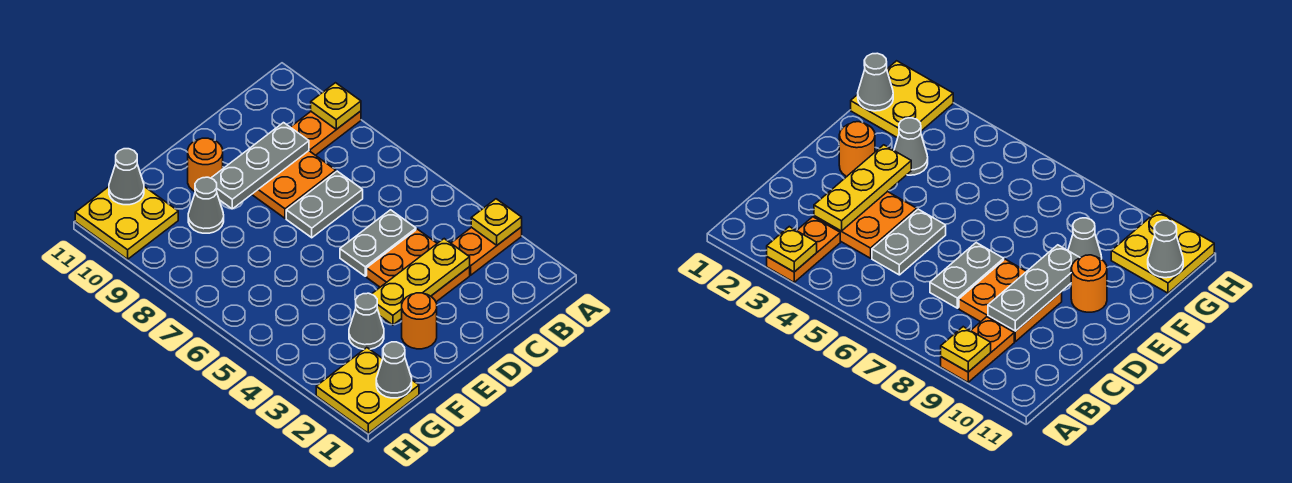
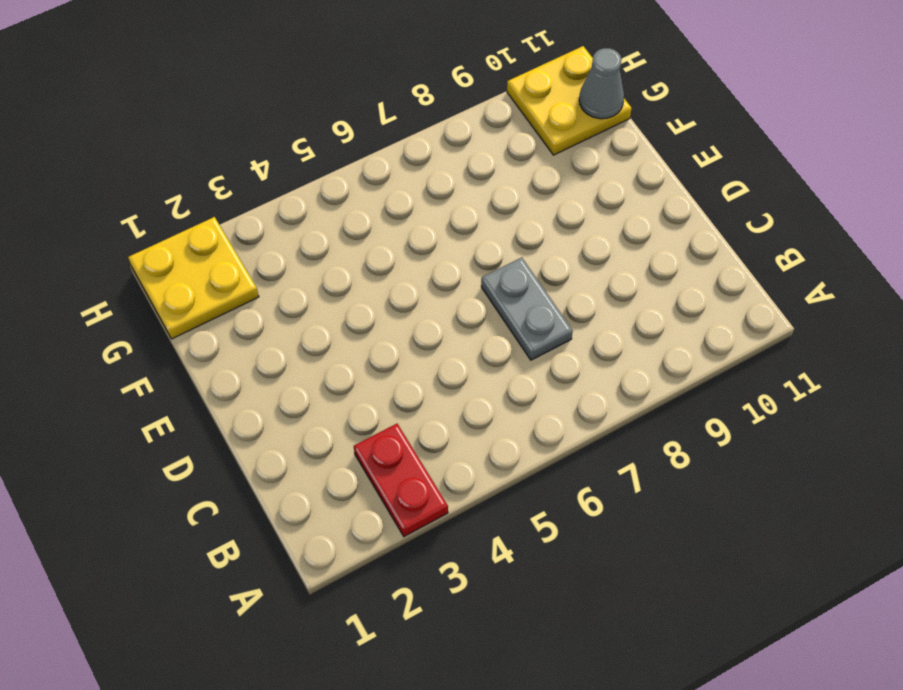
red 1x2 plate [354,424,448,537] -> orange 1x2 plate [451,227,522,275]
none -> orange 1x2 plate [291,111,361,155]
none -> orange 2x2 plate [367,229,470,302]
none -> grey 1x2 plate [340,210,416,276]

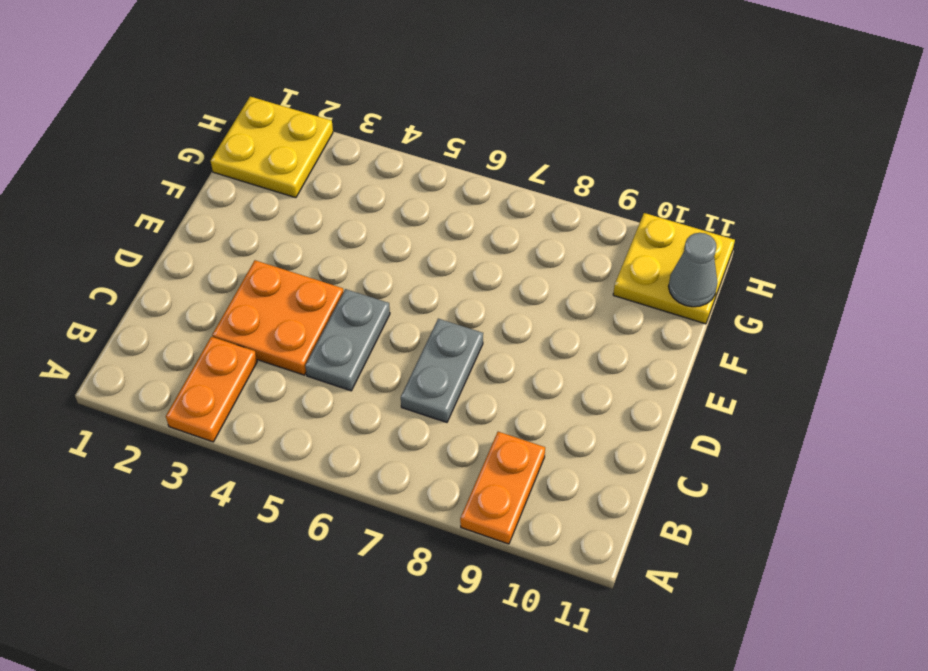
none -> orange 2x2 plate [252,151,336,218]
none -> orange 1x1 round brick [402,293,437,349]
none -> orange 1x1 round brick [188,138,223,192]

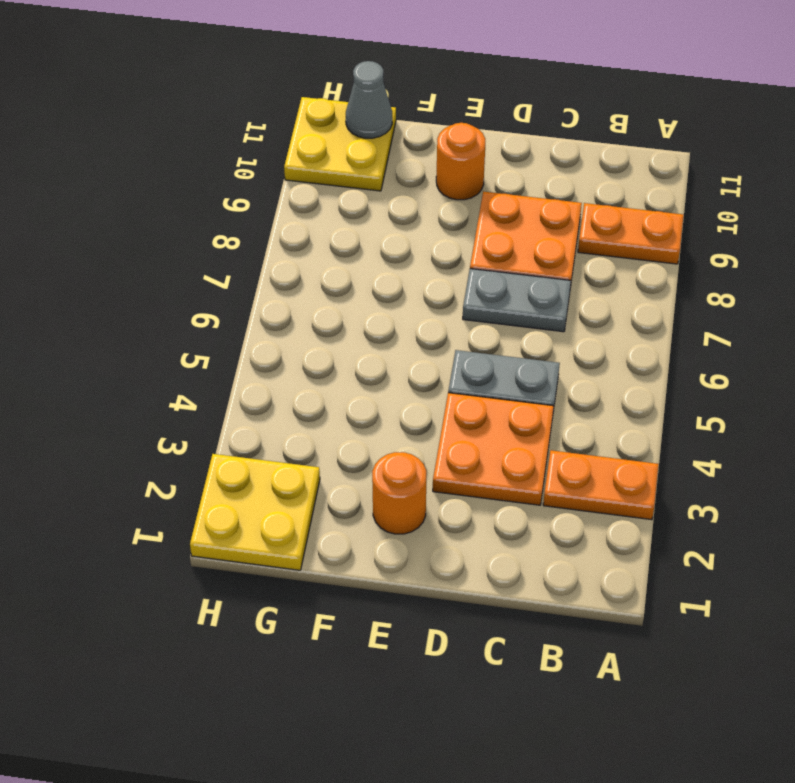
none -> grey 1x1 cone [349,293,384,349]
none -> grey 1x1 cone [188,177,224,233]
none -> yellow 1x1 plate [471,199,522,245]

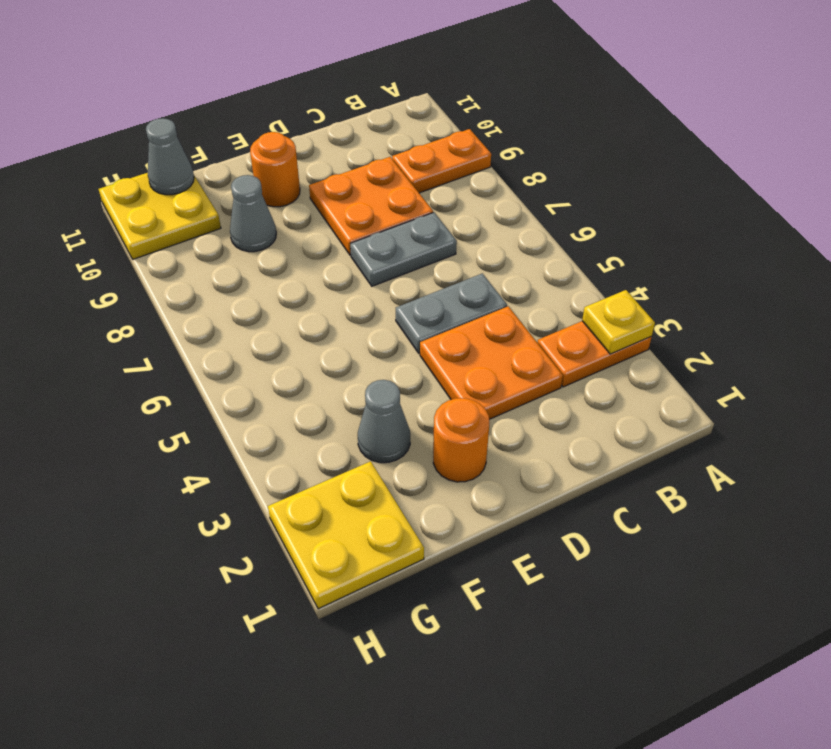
none -> yellow 1x1 plate [311,83,361,129]
none -> yellow 1x3 plate [372,239,470,325]
none -> grey 1x3 plate [211,123,309,209]

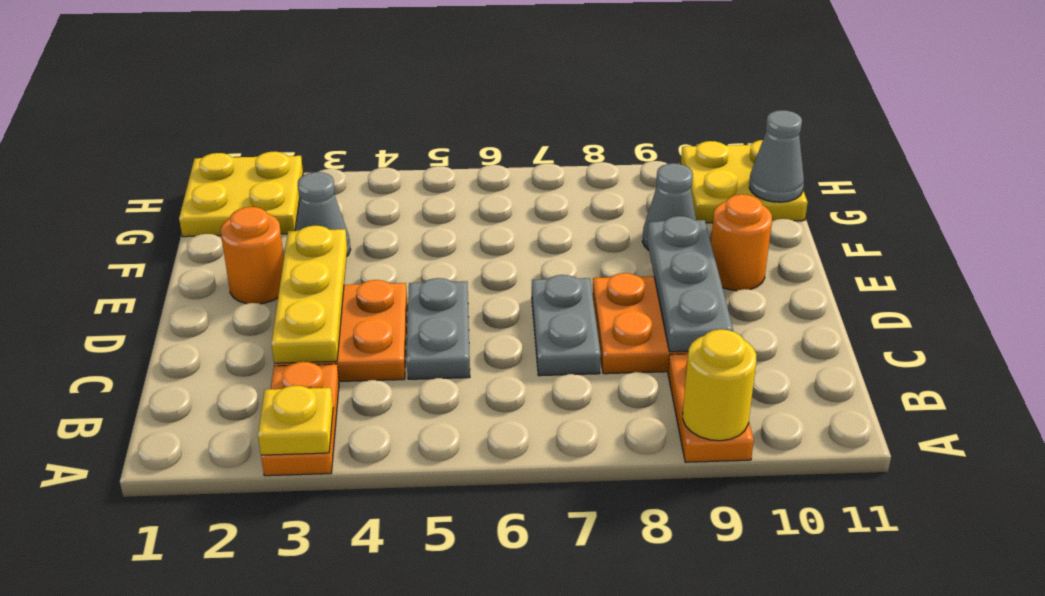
yellow 1x1 round brick [683,329,756,441] -> yellow 1x1 plate [311,83,361,129]
none -> grey 1x1 cone [376,342,412,398]

